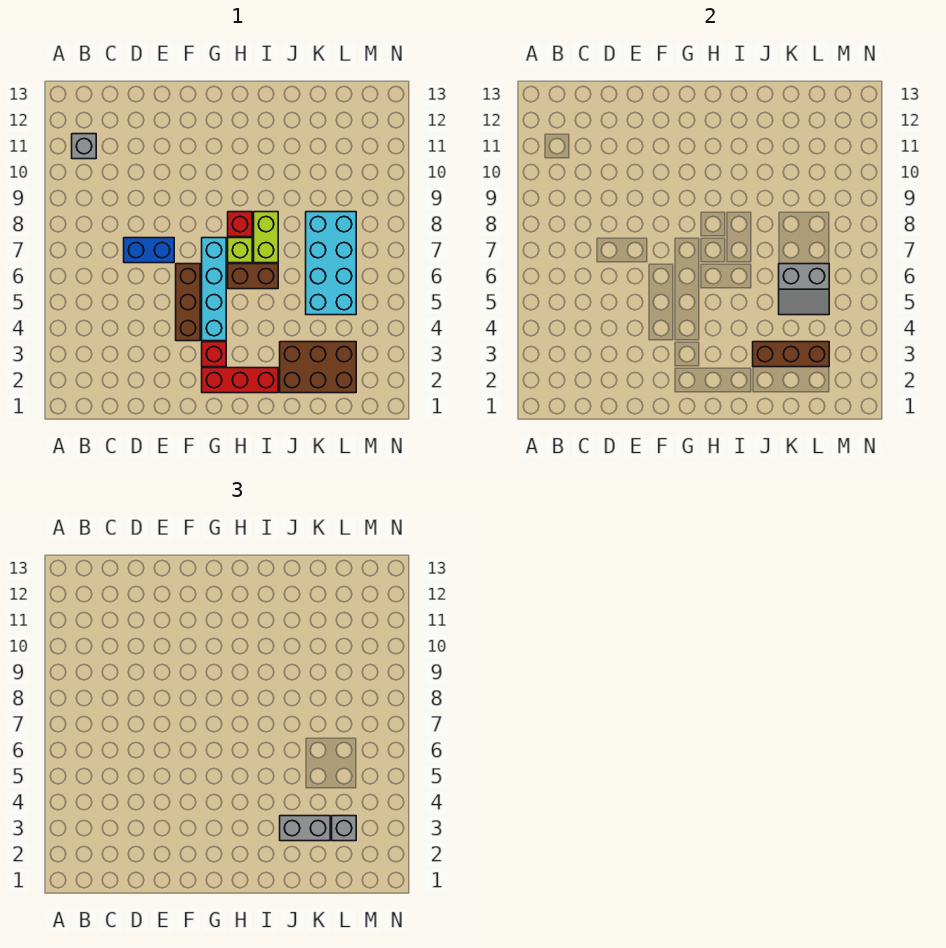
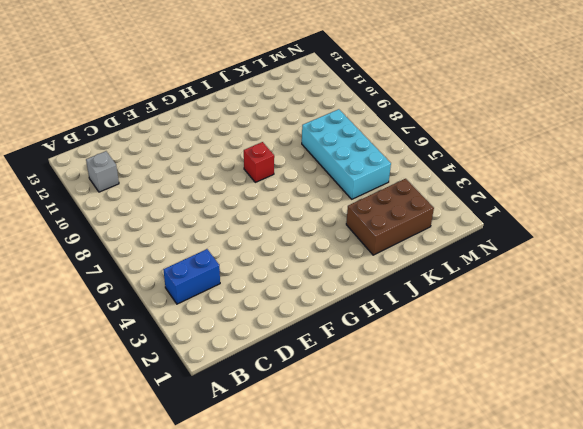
blue 1x2 brick [163,249,220,304] -> blue 1x2 brick moved to [124,238,174,263]
none -> brown 1x3 brick [176,264,200,341]
none -> red 1x3 brick [202,368,278,393]
none -> red 1x1 brick [202,342,226,367]

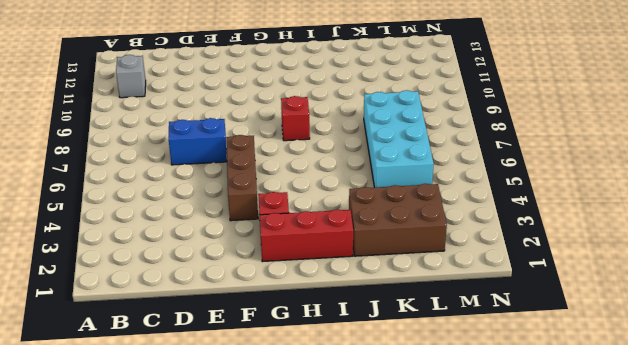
none -> cyan 1x4 brick [202,238,226,341]
none -> brown 1x2 brick [228,264,278,289]
none -> lime 1x1 brick [228,238,252,263]

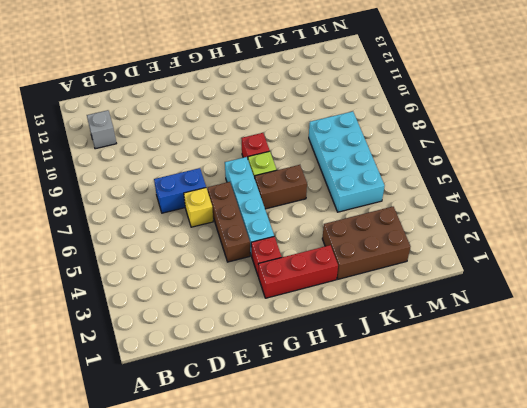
yellow 1x1 brick [184,188,213,227] -> none
none -> lime 1x2 brick [254,212,278,263]
none -> brown 1x3 brick [753,342,829,367]
none -> grey 2x2 slope [779,264,829,315]

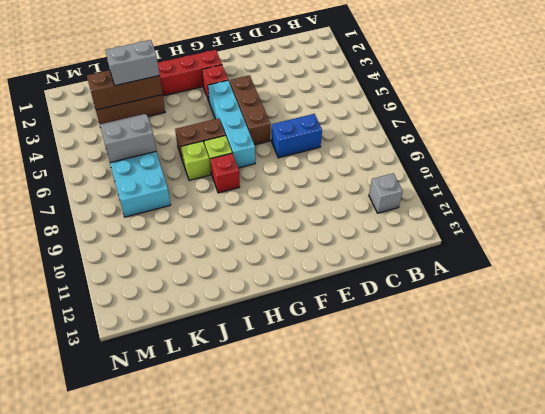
lime 1x1 brick [181,141,211,180] -> lime 1x2 brick [254,212,278,263]
none -> grey 1x1 brick [332,816,356,841]

